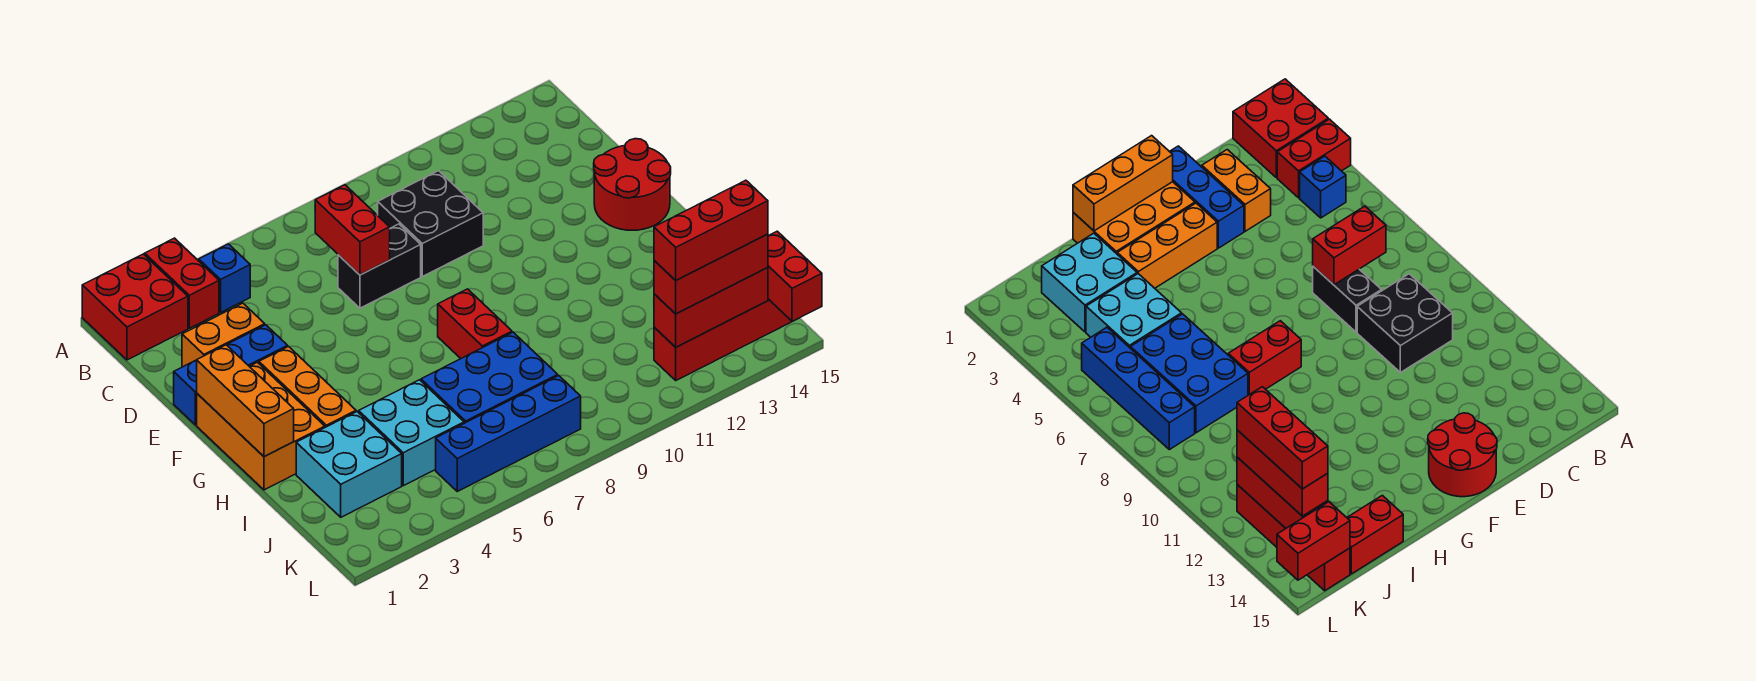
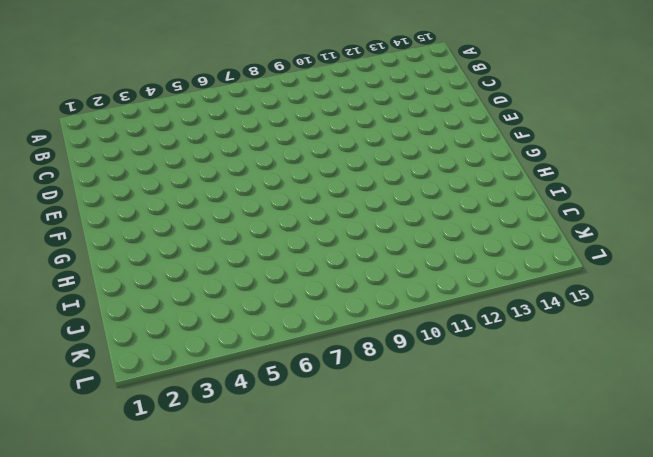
none -> red 2x2 brick [82,254,188,360]
none -> red 1x2 brick [145,238,219,328]
none -> blue 1x1 brick [199,244,250,312]

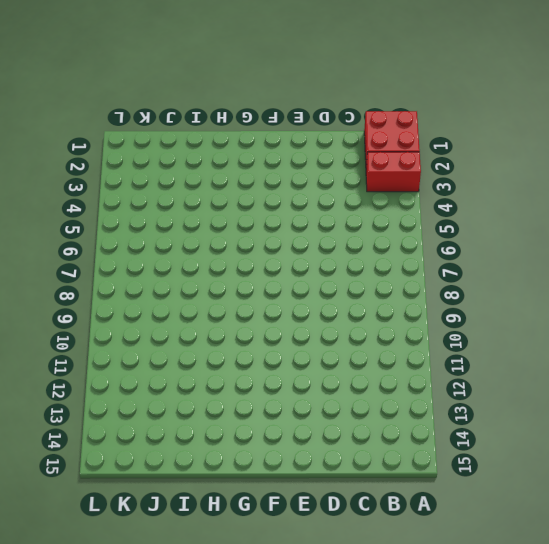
none -> blue 1x1 brick [199,244,250,312]
none -> black 2x2 brick [378,171,483,277]
none -> orange 1x2 brick [182,303,265,367]

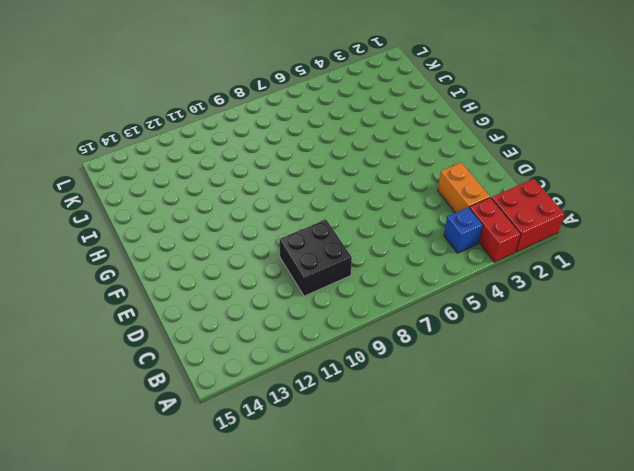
orange 1x2 brick [438,162,490,213] -> orange 1x2 brick turned to [182,303,265,367]
none -> black 1x2 brick [338,224,421,308]
none -> blue 1x3 brick [174,325,288,425]
none -> red 2x2 round brick [594,139,671,230]

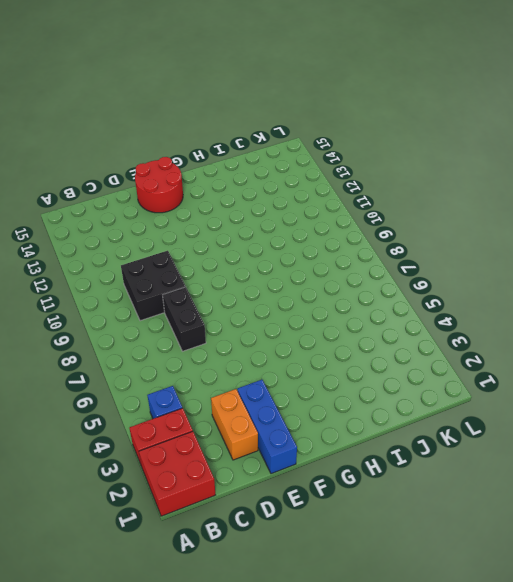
none -> orange 2x3 brick [197,362,325,490]
none -> orange 1x3 brick [259,347,356,427]
none -> red 1x2 brick [438,289,512,359]

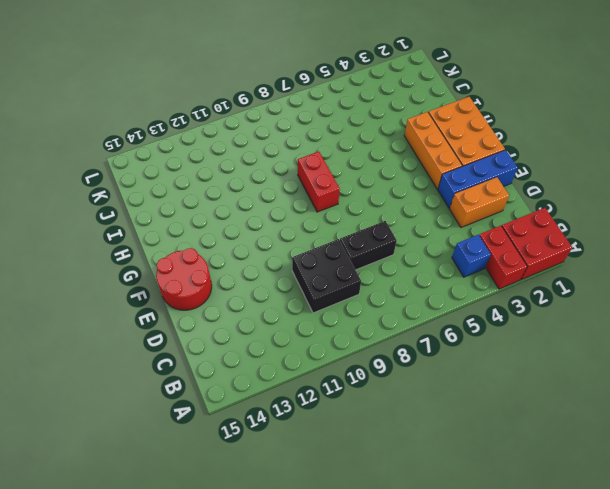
none -> cyan 2x2 brick [296,412,402,517]
none -> cyan 2x2 brick [359,380,464,486]
none -> blue 2x3 brick [421,332,558,423]

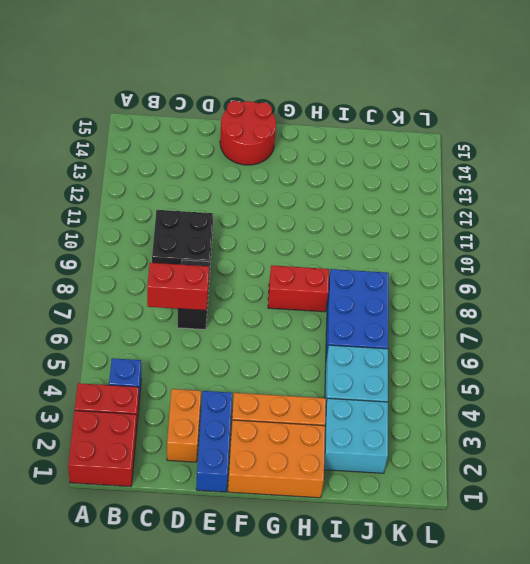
none -> red 1x2 brick [1347,495,1403,574]
none -> blue 1x4 brick [436,376,581,491]
none -> red 1x4 brick [654,299,792,380]

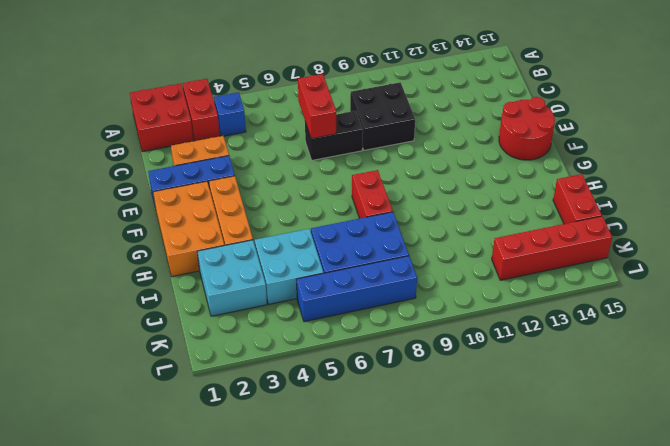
none -> orange 1x3 brick [197,345,294,457]
none -> red 1x3 brick [654,268,768,347]
none -> red 1x2 brick [768,231,822,321]

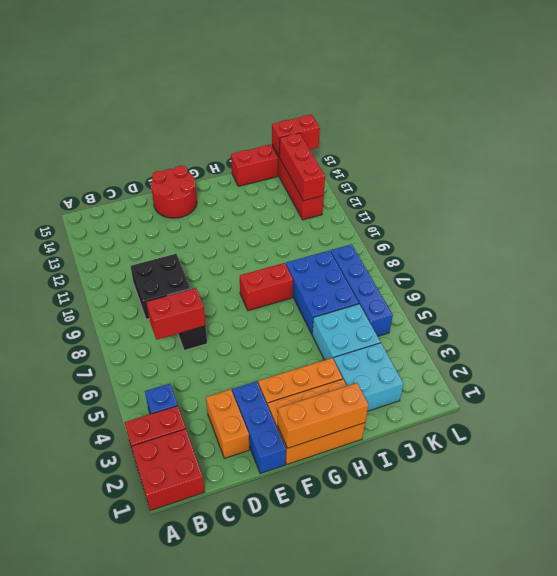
none -> red 1x3 brick [654,234,768,314]
none -> red 1x3 brick [654,180,768,280]

